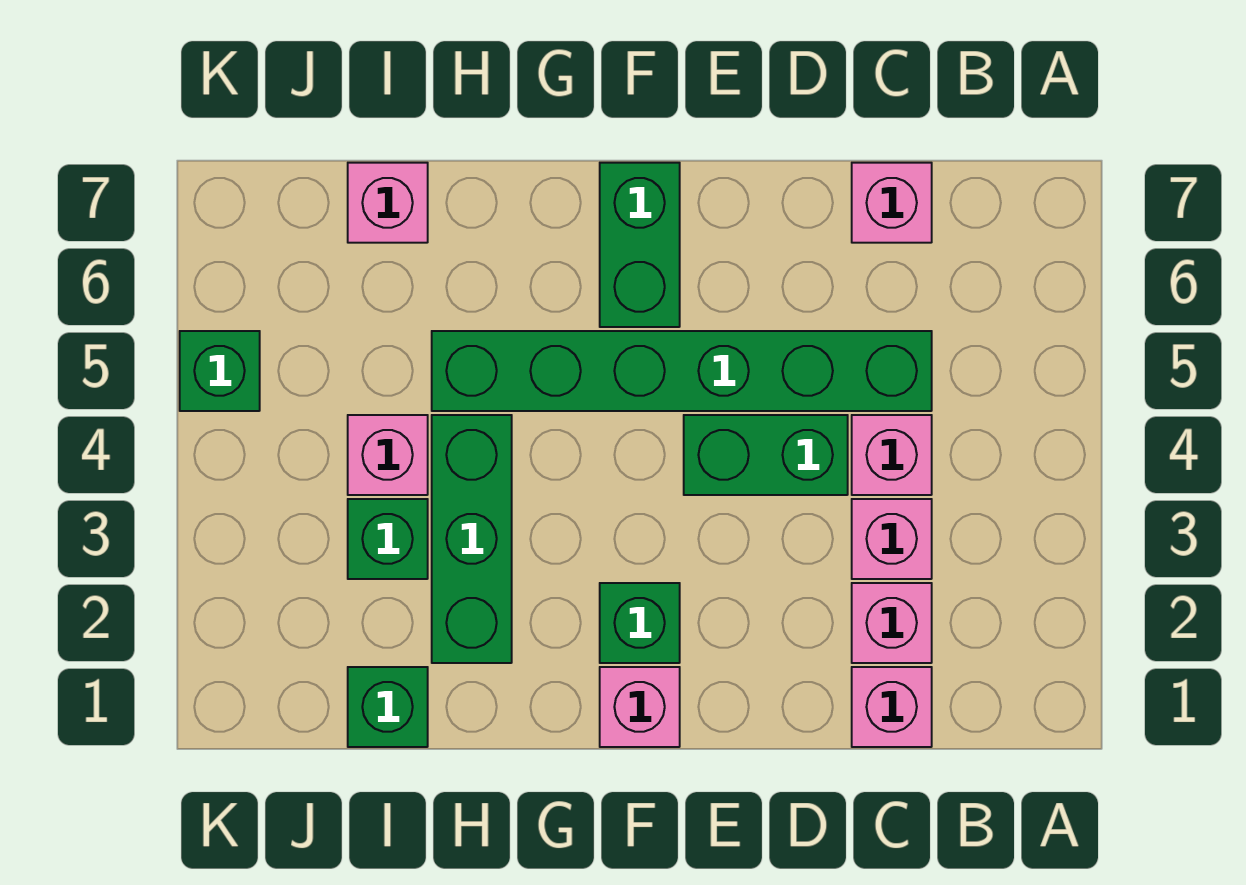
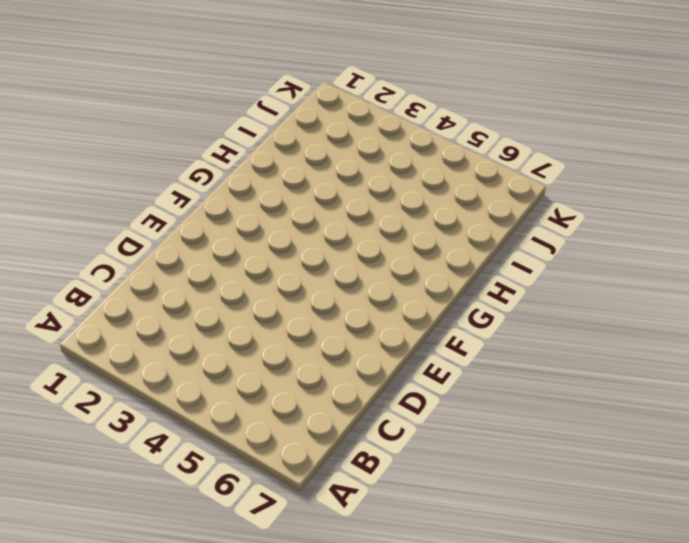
none -> pink 1x1 brick [852,667,932,747]
none -> pink 1x1 brick [852,583,932,663]
none -> pink 1x1 brick [852,499,932,579]

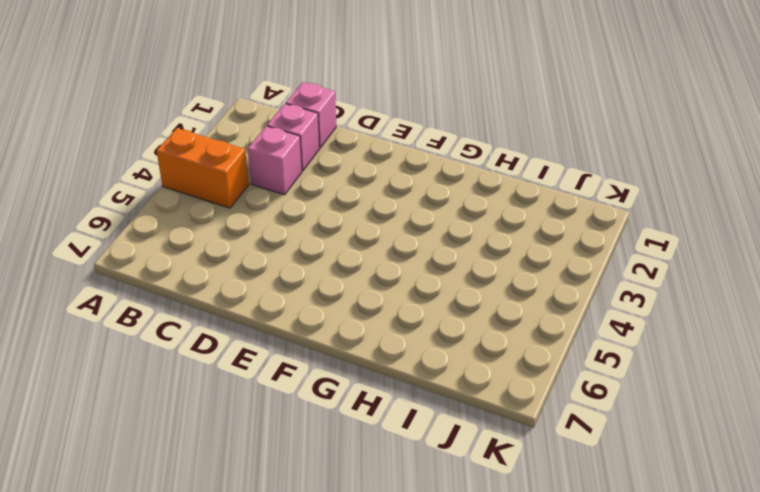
orange 1x2 brick [156,128,249,208] -> none
none -> pink 1x1 brick [852,415,932,495]
none -> green 1x6 brick [432,331,932,411]
none -> pink 1x1 brick [852,163,932,243]

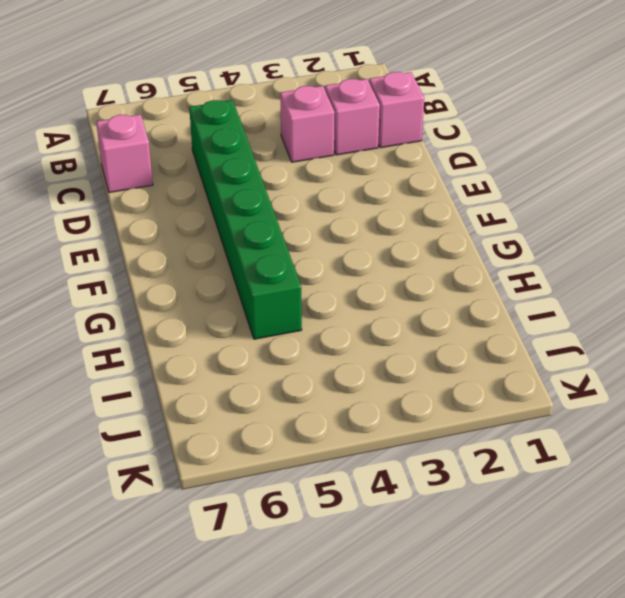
none -> pink 1x1 brick [852,415,932,495]
none -> green 1x2 brick [684,415,848,495]
none -> pink 1x1 brick [600,667,680,747]

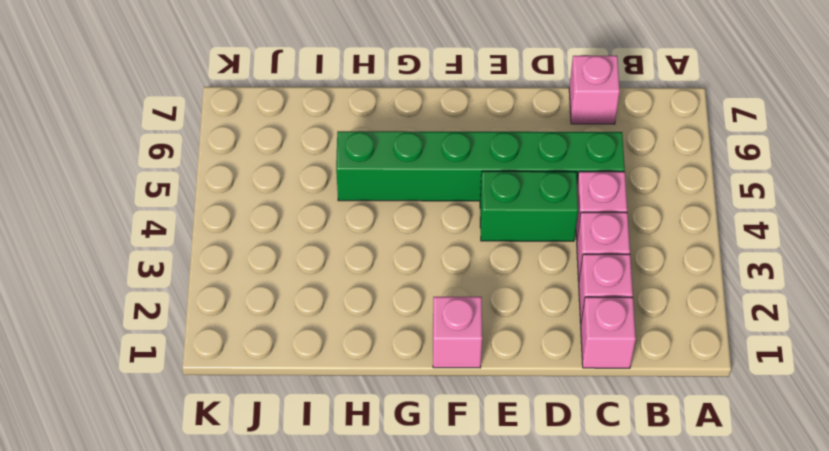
none -> green 1x1 brick [600,583,680,663]
none -> green 1x2 brick [600,163,680,327]
none -> green 1x3 brick [432,415,512,663]

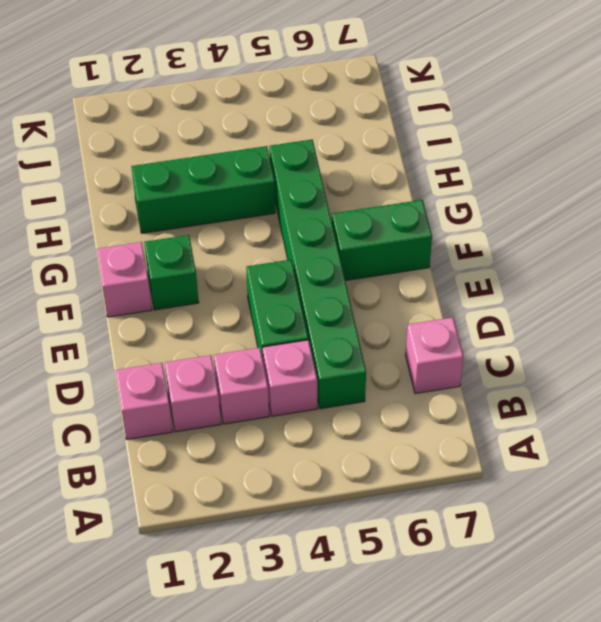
none -> green 1x1 brick [348,667,428,747]
none -> green 1x1 brick [348,499,428,579]
none -> pink 1x1 brick [348,415,428,495]

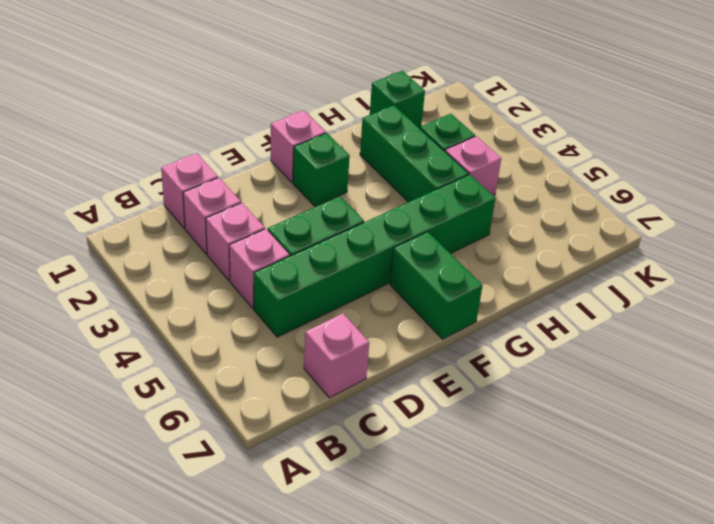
none -> pink 1x1 brick [348,163,428,243]
none -> green 1x1 brick [180,331,260,411]

